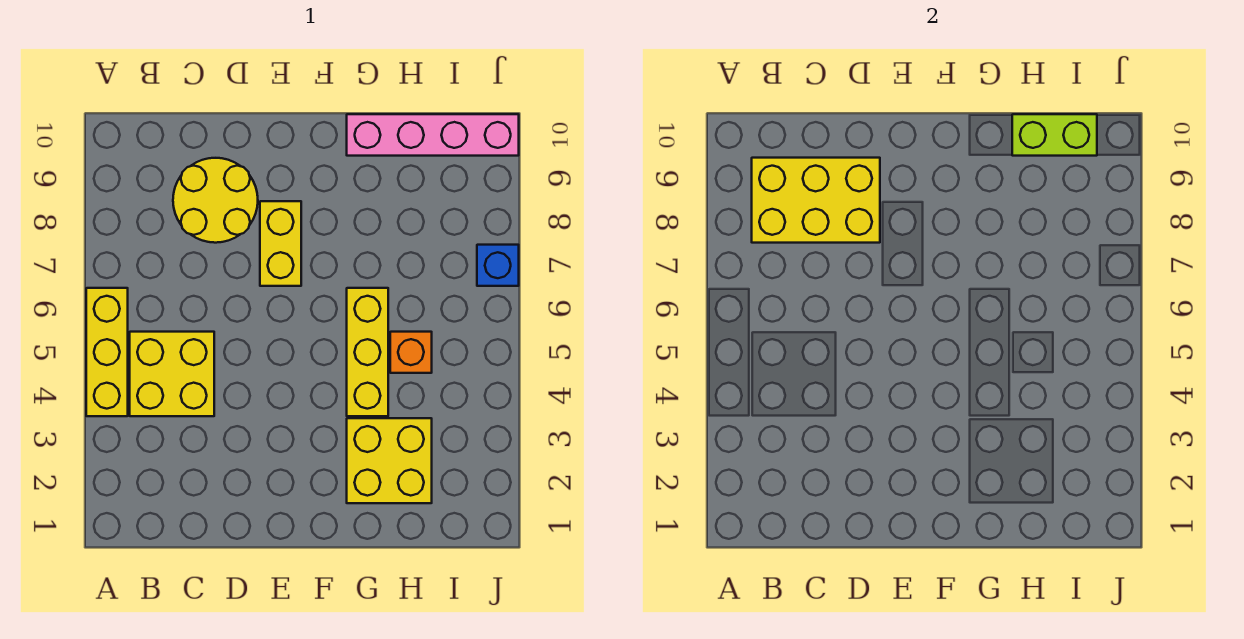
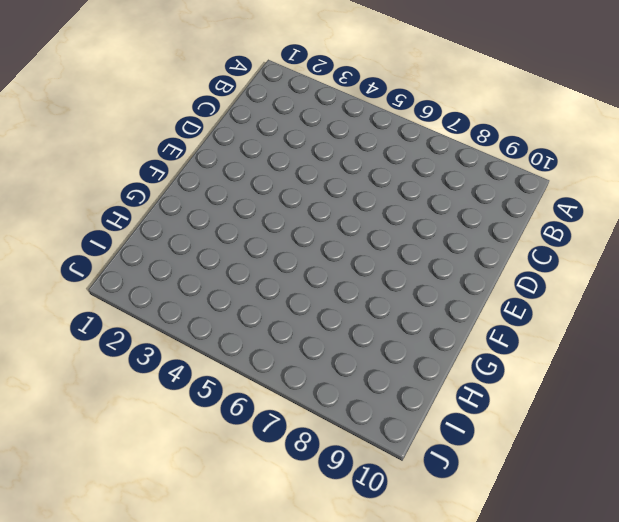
none -> yellow 1x3 brick [86,288,128,416]
none -> yellow 2x2 brick [130,332,214,416]

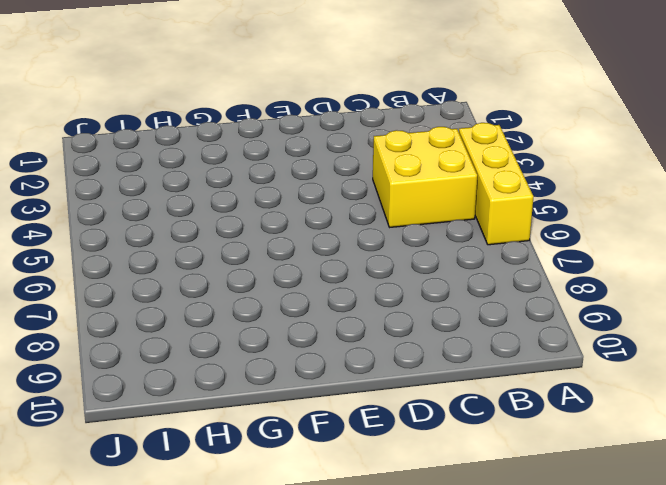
none -> yellow 2x2 round brick [173,158,258,243]
none -> yellow 1x2 brick [260,201,301,286]

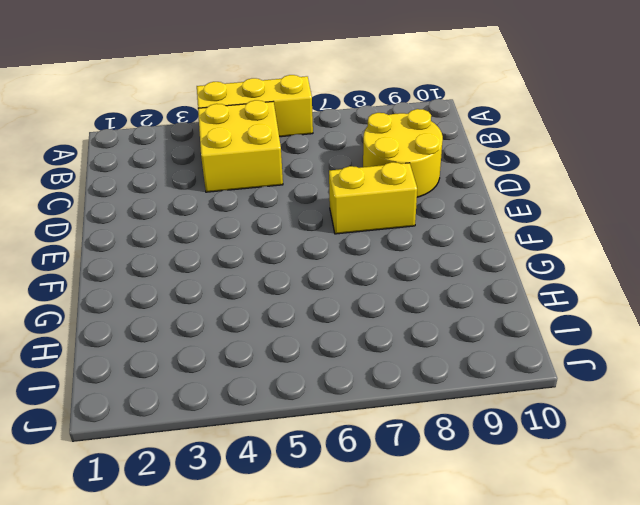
none -> yellow 2x2 brick [347,418,432,503]
none -> yellow 1x3 brick [347,288,388,416]

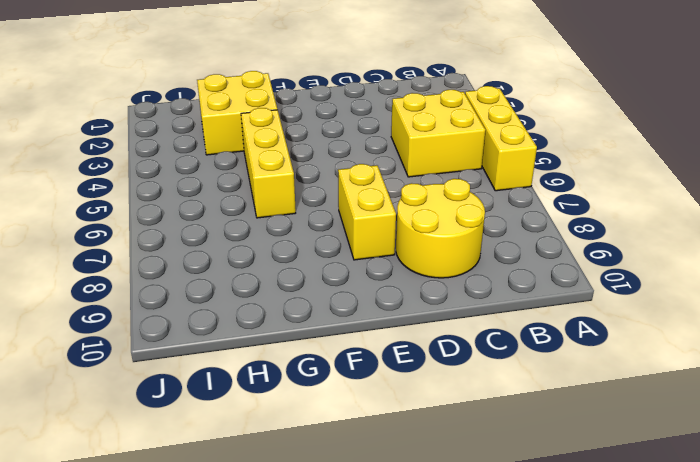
none -> pink 1x4 brick [347,114,519,156]
none -> orange 1x1 brick [390,332,432,373]

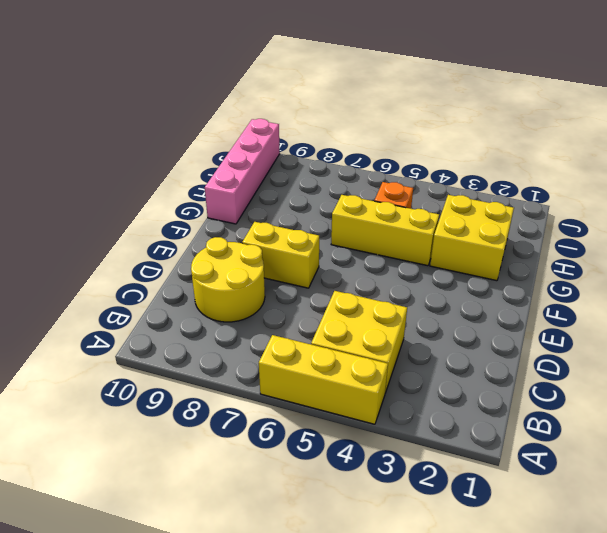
none -> blue 1x1 brick [477,245,519,286]
none -> yellow 2x3 brick [752,158,880,243]

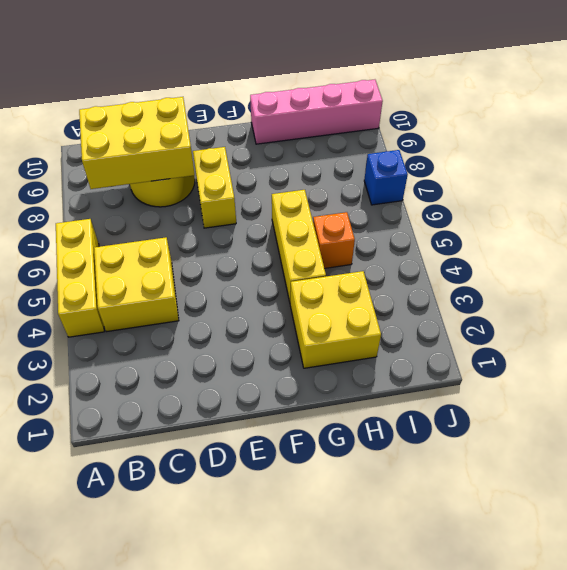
none -> lime 1x2 brick [1012,114,1097,156]

